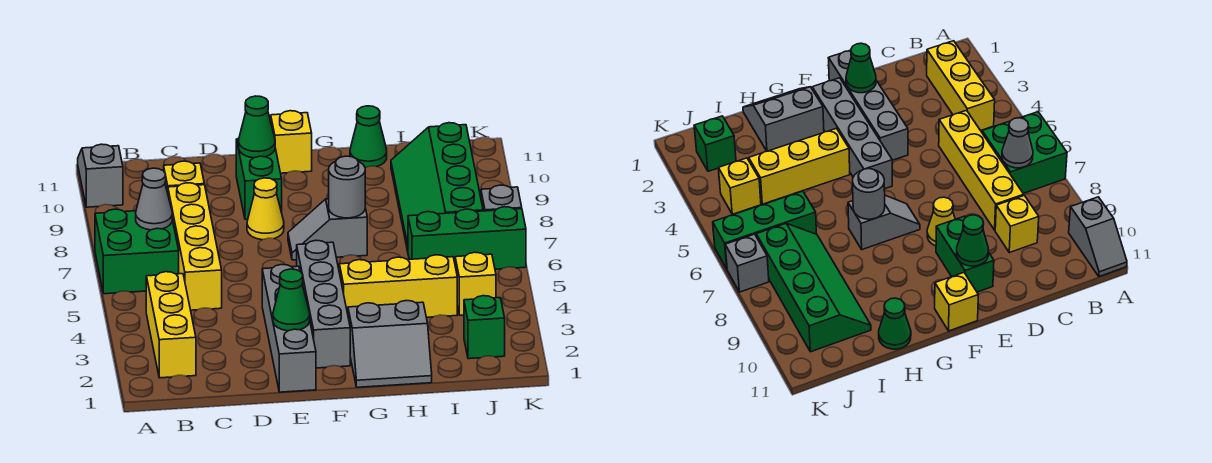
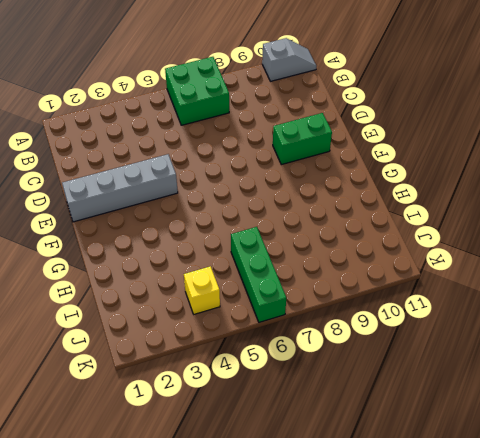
none -> yellow 1x3 brick [146,272,196,378]
none -> yellow 1x4 brick [168,183,222,310]
none -> yellow 1x1 brick [164,161,204,193]

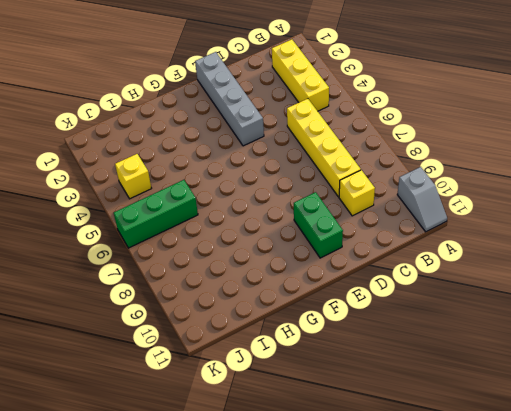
none -> green 2x2 brick [95,209,179,294]
none -> yellow 1x1 cone [247,178,284,240]
none -> grey 1x4 brick [297,240,350,368]

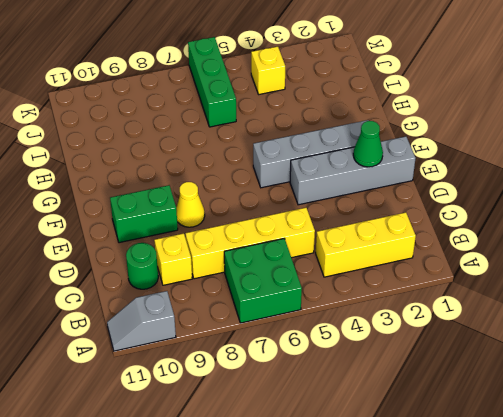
green 1x1 round brick [126,243,158,289] -> none
none -> grey 1x2 slope [288,199,367,260]
none -> yellow 1x1 brick [271,111,312,173]
none -> grey 2x2 slope [348,301,432,387]

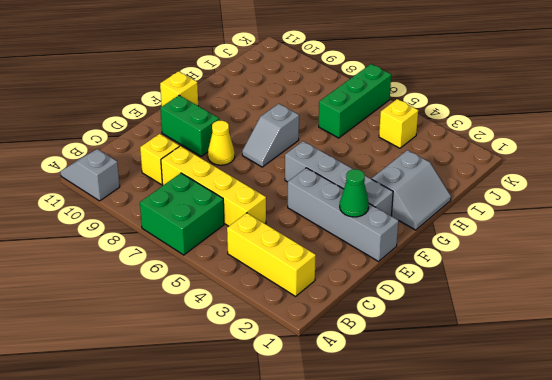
none -> yellow 1x3 brick [339,255,457,317]
none -> green 1x1 cone [350,106,387,168]
none -> green 2x4 slope [391,123,483,251]

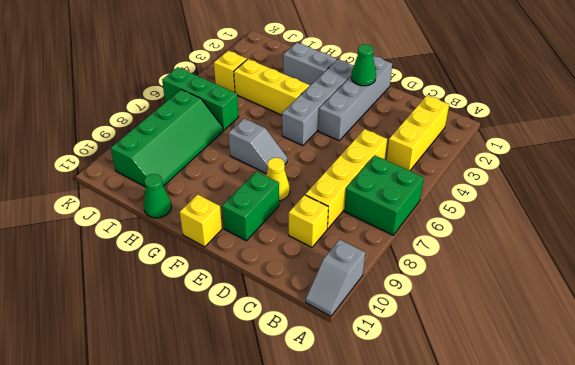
none -> green 1x1 brick [464,296,505,359]
none -> grey 1x1 brick [481,185,522,211]
none -> grey 1x1 cone [136,168,172,230]

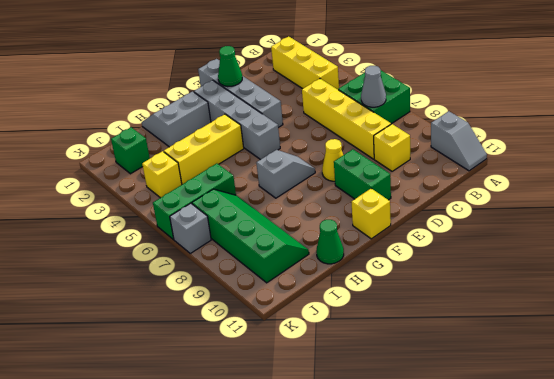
none -> green 1x1 cone [239,96,275,158]
none -> grey 1x1 round brick [329,156,365,218]

